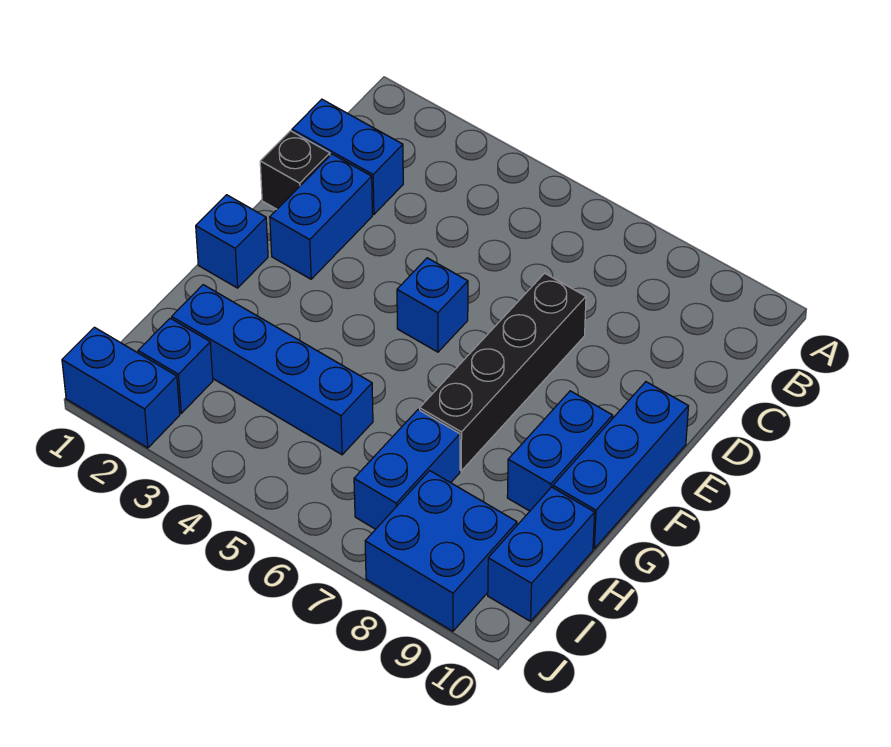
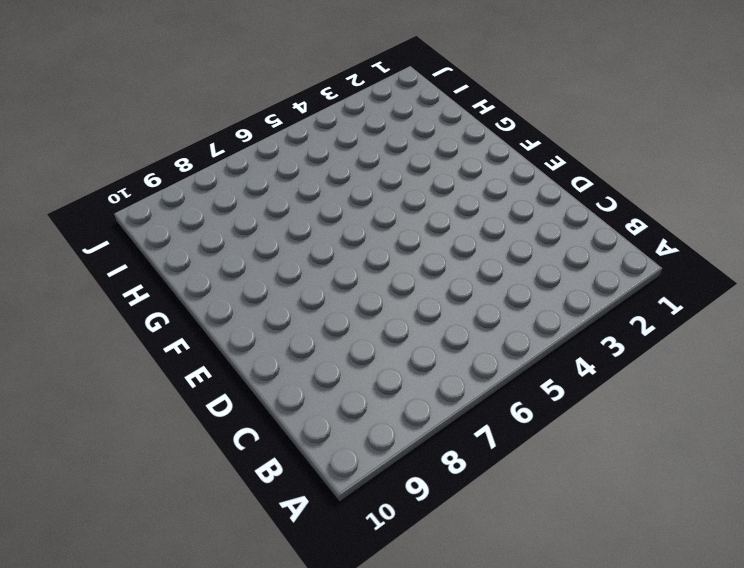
none -> blue 1x2 brick [292,99,403,214]
none -> black 1x1 brick [260,131,330,209]
none -> blue 1x2 brick [270,154,372,279]

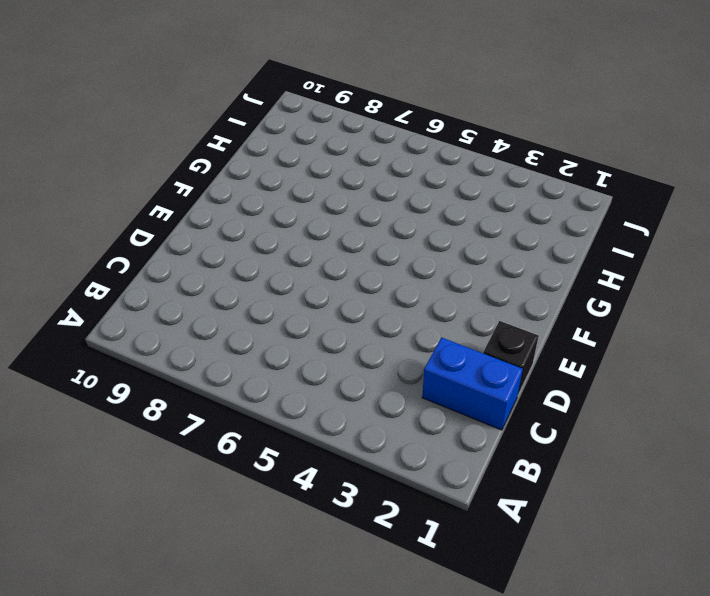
none -> blue 1x2 brick [270,154,372,279]
none -> black 1x4 brick [420,273,586,471]
none -> blue 1x1 brick [397,258,468,352]

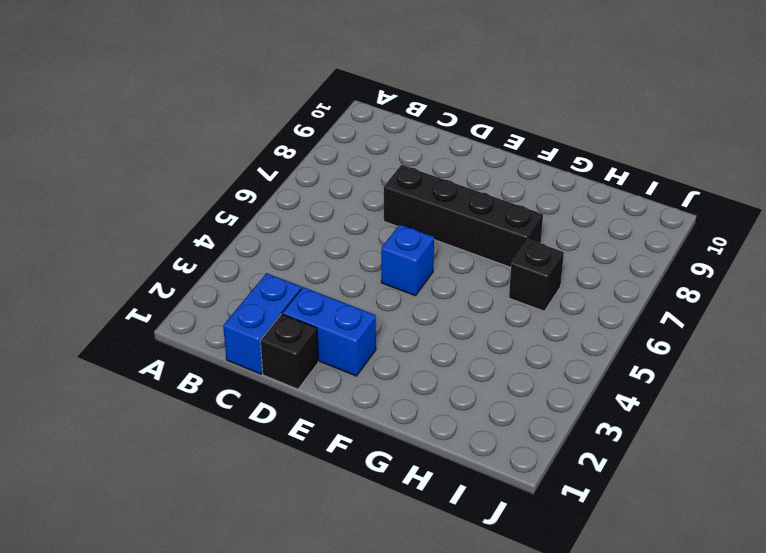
black 1x1 brick [509,239,564,311] -> none
none -> blue 1x3 brick [553,382,688,549]
none -> blue 1x1 brick [196,195,268,288]
none -> blue 1x2 brick [507,391,613,511]

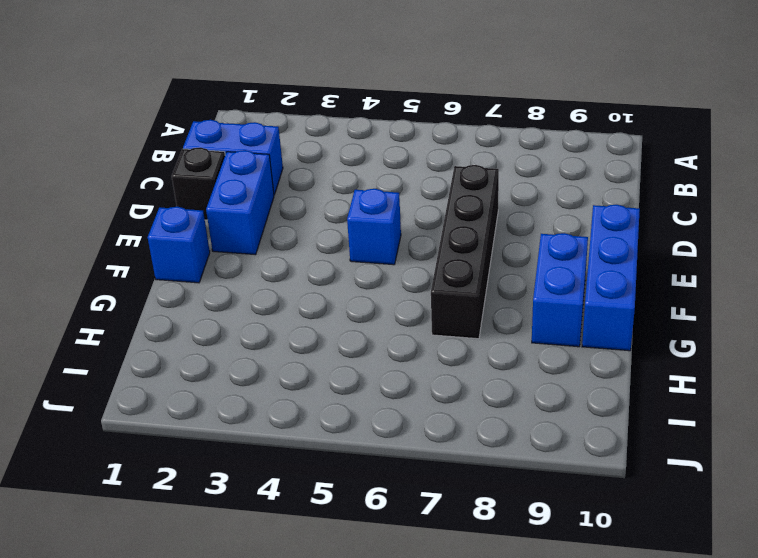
none -> blue 1x4 brick [172,285,373,455]
none -> blue 1x2 brick [354,410,460,529]
none -> blue 1x2 brick [488,487,595,621]

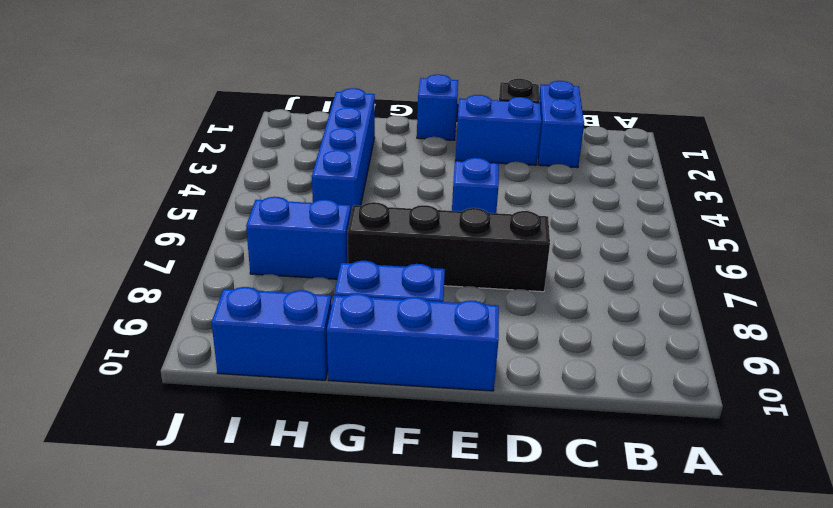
none -> blue 1x1 brick [138,318,213,413]
none -> blue 2x2 brick [365,471,517,631]
none -> blue 1x2 brick [62,327,180,448]

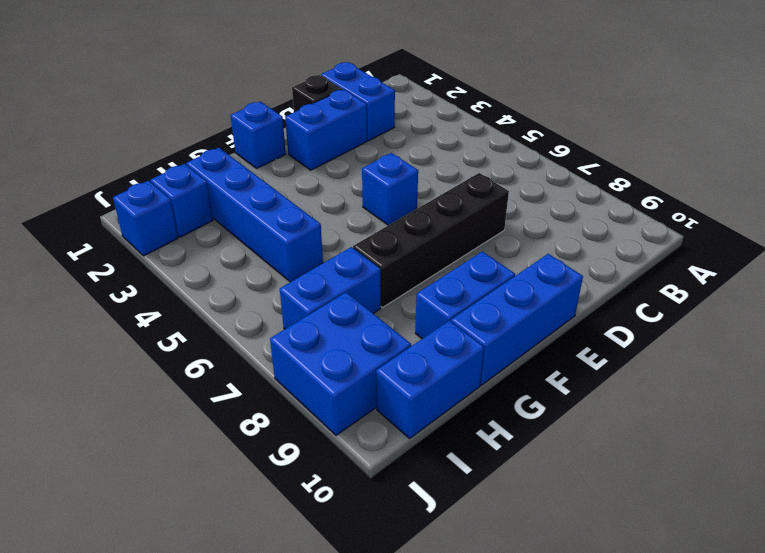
blue 1x1 brick [113,181,178,256] -> blue 1x2 brick [62,327,180,448]

